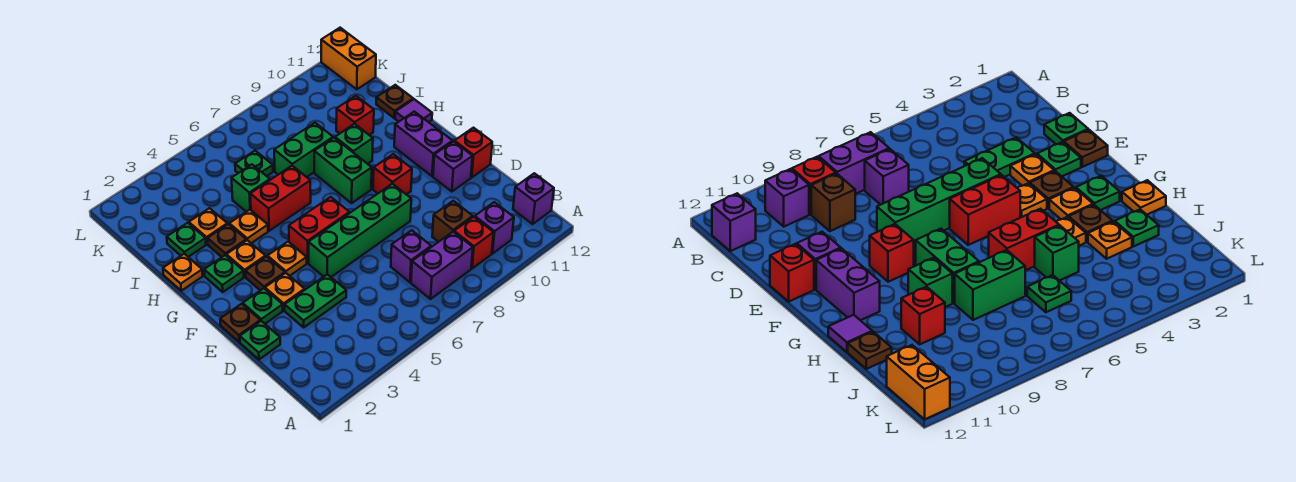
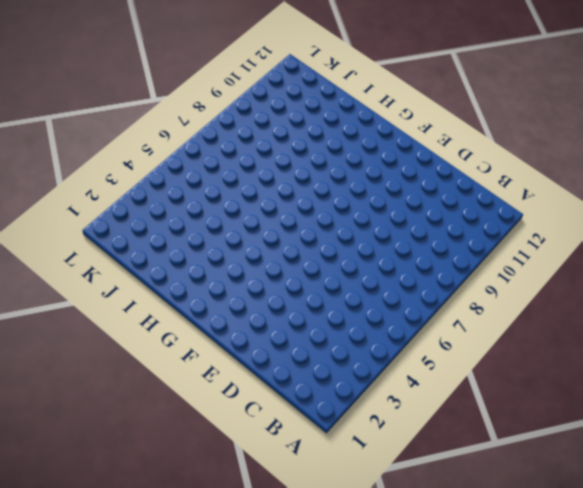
none -> purple 1x2 brick [411,232,473,299]
none -> red 1x1 brick [454,217,494,269]
none -> purple 1x1 brick [475,202,514,254]
none -> purple 1x1 brick [513,173,554,224]

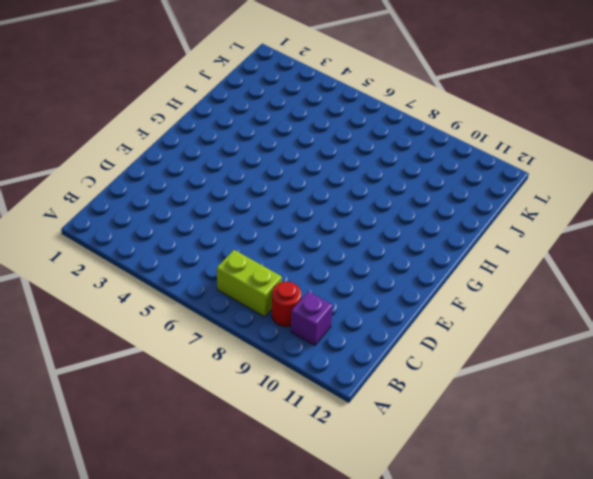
lime 1x2 brick [217,250,282,317] -> purple 1x2 brick [411,232,473,299]
red 1x1 round brick [272,282,301,327] -> red 1x1 brick [454,217,494,269]
none -> purple 1x1 brick [513,173,554,224]
none -> purple 1x1 brick [391,230,431,282]
none -> brown 1x1 brick [432,201,473,242]
none -> green 1x1 plate [240,321,280,359]

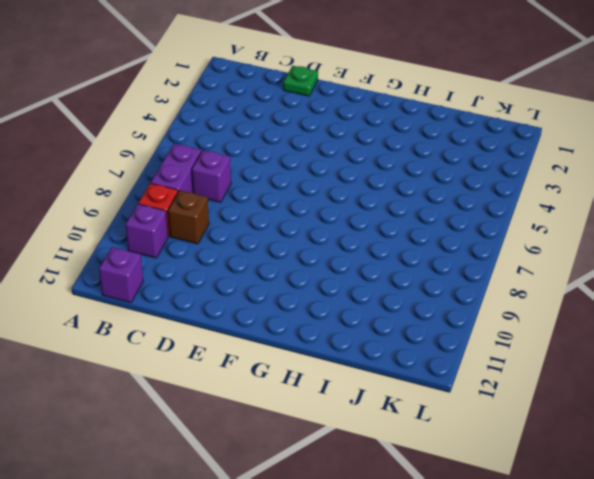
none -> green 1x2 plate [285,274,346,327]
none -> brown 1x1 plate [220,304,260,342]
none -> green 1x1 plate [243,288,283,324]
none -> orange 1x1 plate [265,273,305,310]

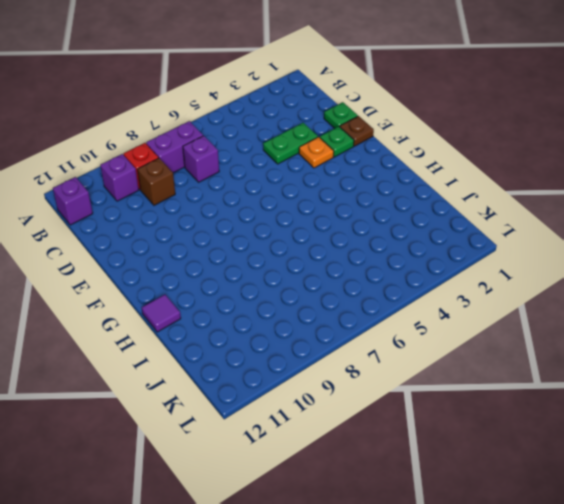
none -> green 1x4 brick [308,184,411,277]
none -> purple 1x1 brick [433,141,473,192]
none -> red 1x1 brick [454,128,492,177]
none -> brown 1x1 plate [246,256,285,290]

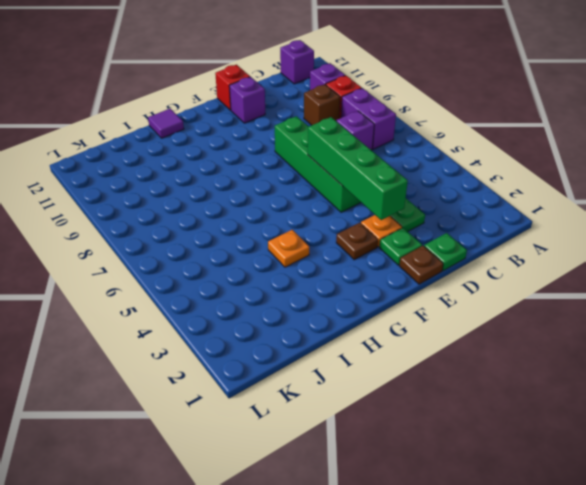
green 1x4 brick [308,117,408,220] -> none
none -> orange 1x1 plate [267,242,307,276]
none -> red 1x2 brick [289,197,349,263]
none -> red 1x1 brick [373,154,412,194]
none -> purple 1x2 brick [394,112,453,176]

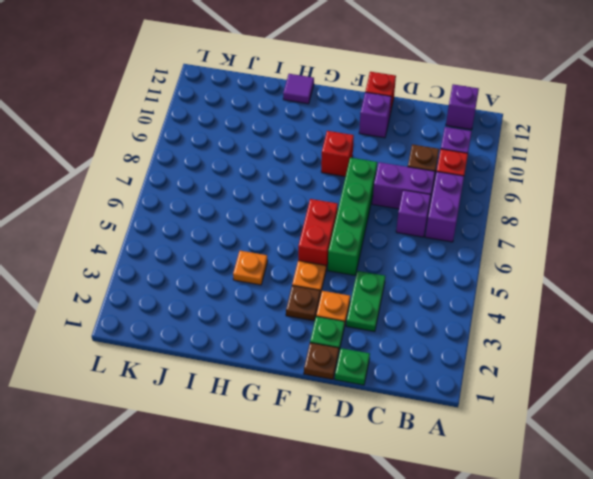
purple 1x2 brick [372,162,435,209] -> purple 1x2 brick moved to [394,112,453,176]
none -> green 1x1 plate [204,255,244,292]
none -> orange 1x1 plate [226,240,266,277]
none -> green 1x2 brick [314,138,372,203]
none -> orange 1x1 plate [163,254,203,291]

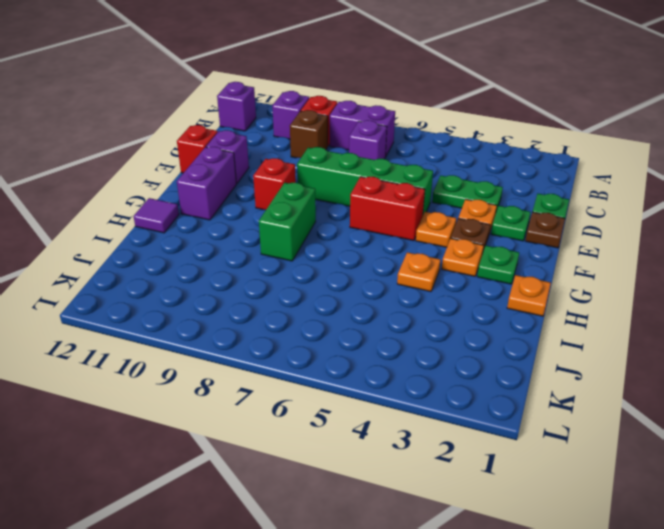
none -> brown 1x1 plate [207,224,246,257]
none -> red 1x2 brick [250,166,311,231]
none -> green 1x1 brick [335,124,373,164]
none -> green 1x1 plate [167,223,206,257]

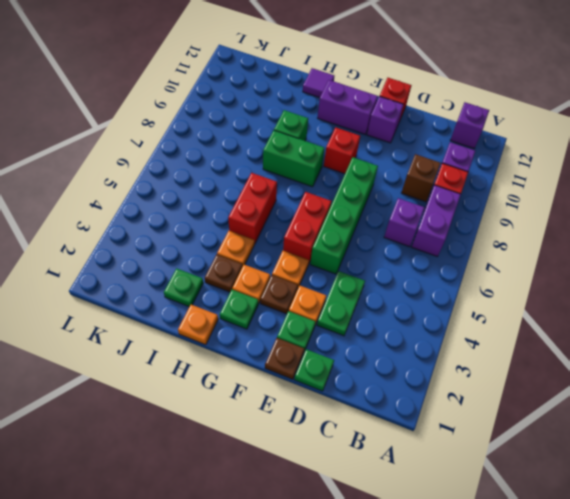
none -> orange 1x1 plate [189,208,227,244]
none -> green 1x1 brick [232,164,270,212]
none -> green 1x2 brick [274,123,333,177]
none -> red 1x1 brick [336,96,374,135]

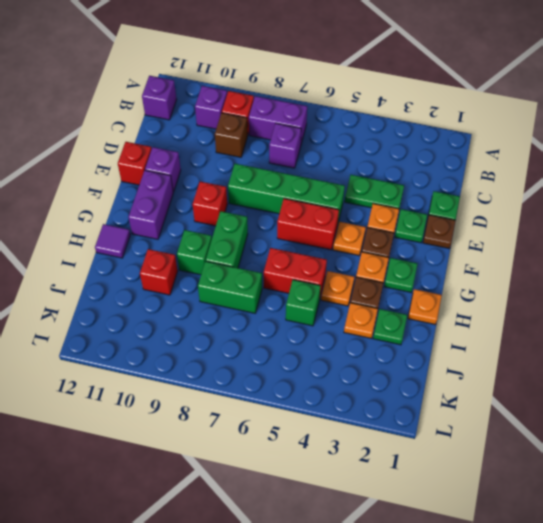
none -> brown 1x1 plate [376,85,413,118]
none -> green 1x1 plate [235,151,273,176]
none -> orange 1x2 brick [321,28,376,89]

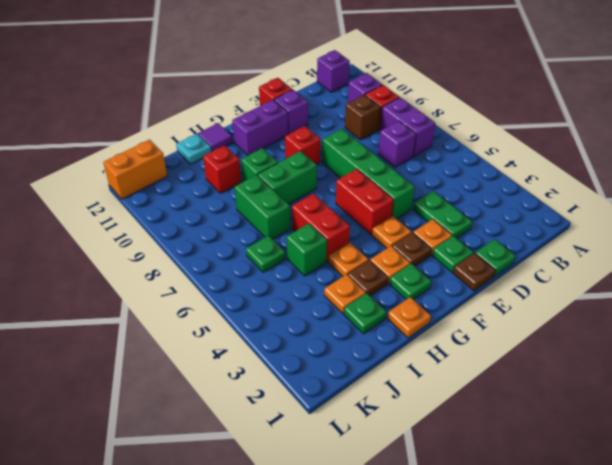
cyan 1x1 plate [176,134,211,164] -> brown 1x1 plate [376,85,413,118]

